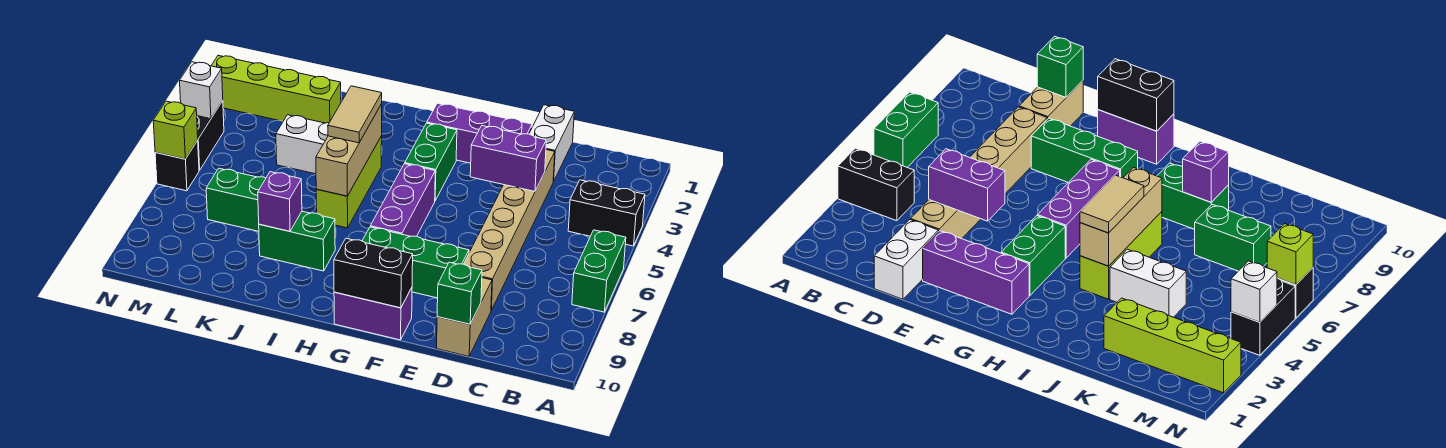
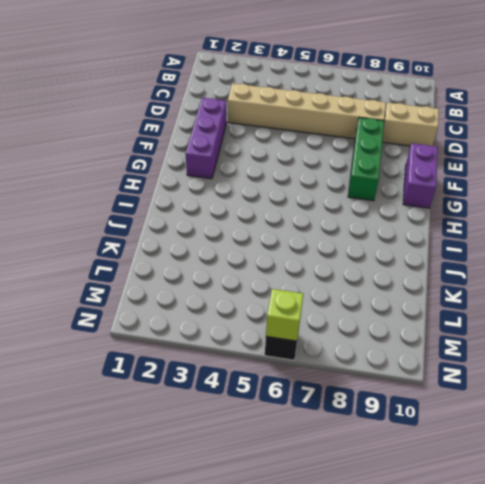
none -> black 1x2 brick [568,180,645,246]
none -> green 1x2 brick [572,230,626,312]
none -> white 1x2 brick [529,105,574,182]

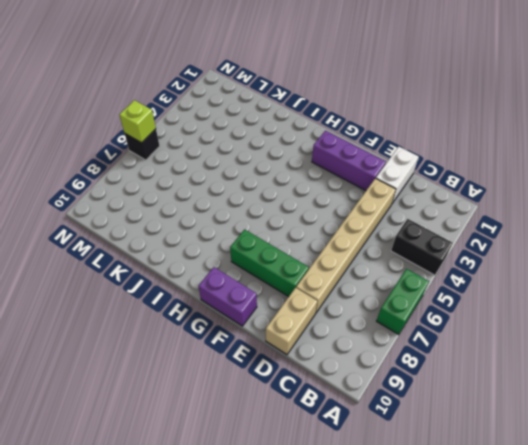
none -> green 1x2 brick [405,123,457,200]
none -> purple 1x3 brick [370,164,435,236]
none -> lime 1x3 brick [316,136,382,228]

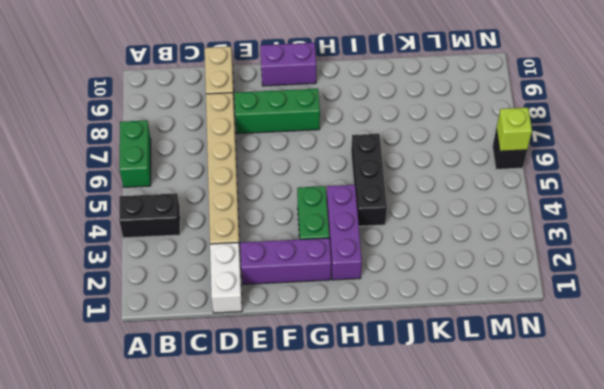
purple 1x3 brick [327,185,362,280] -> purple 1x3 brick moved to [370,164,435,236]
black 1x3 brick [351,134,387,226] -> lime 1x3 brick [316,136,382,228]
none -> green 1x2 brick [259,211,335,271]
none -> white 1x2 brick [276,115,329,174]
none -> lime 1x4 brick [211,55,341,123]

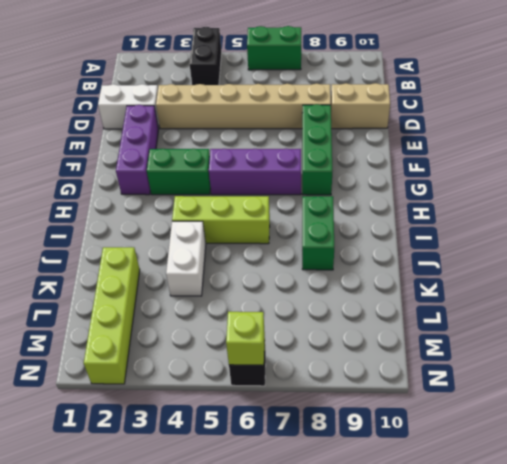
none -> purple 1x2 brick [334,288,412,340]
none -> green 1x2 brick [206,168,266,231]
none -> black 1x2 brick [197,101,224,170]

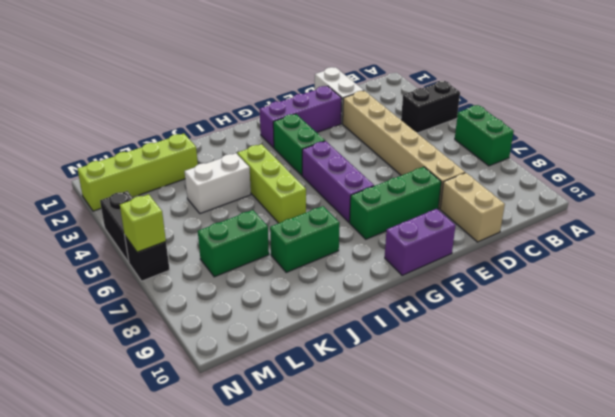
none -> purple 1x2 brick [470,126,546,191]
none -> green 1x1 brick [437,262,482,324]
none -> black 1x2 brick [334,238,413,308]

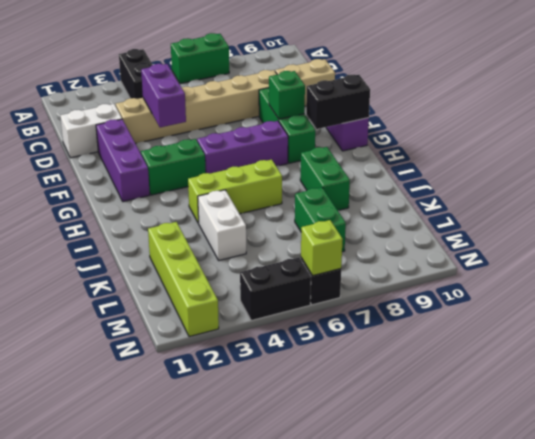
green 1x1 brick [269,71,305,119] -> green 1x1 brick moved to [437,262,482,324]
black 1x2 brick [306,75,370,129] -> black 1x2 brick turned to [334,238,413,308]
none -> tan 1x3 brick [316,104,382,196]
none -> purple 1x1 brick [258,172,302,231]
none -> white 1x1 brick [180,62,223,119]

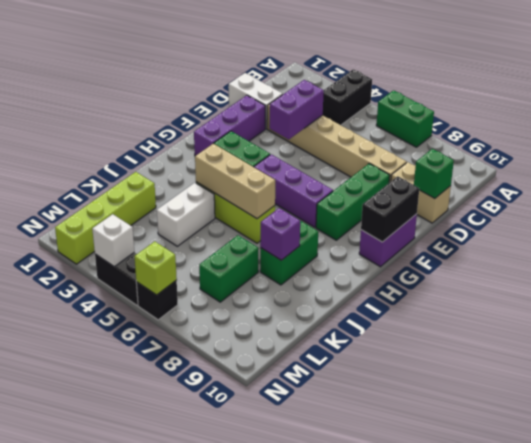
none -> tan 1x2 tile [328,86,382,143]

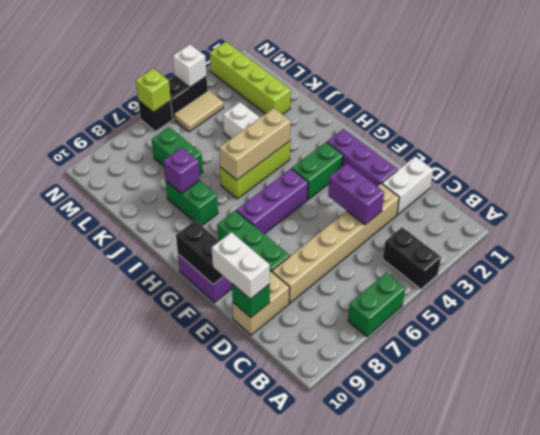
white 1x2 brick [212,232,270,299] -> none
tan 1x2 tile [174,90,224,132] -> tan 1x2 tile moved to [328,86,382,143]

